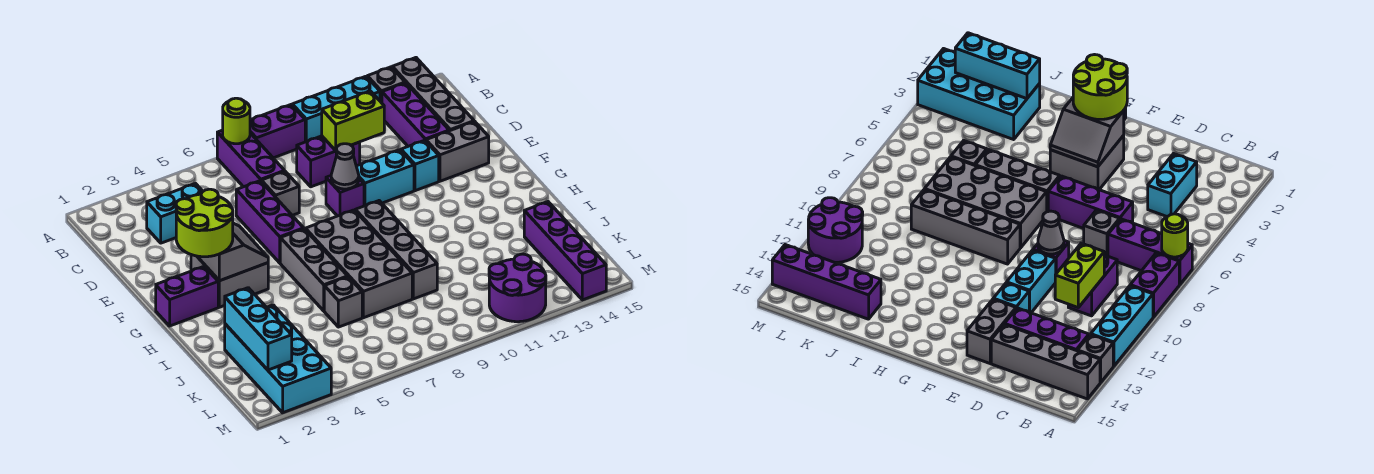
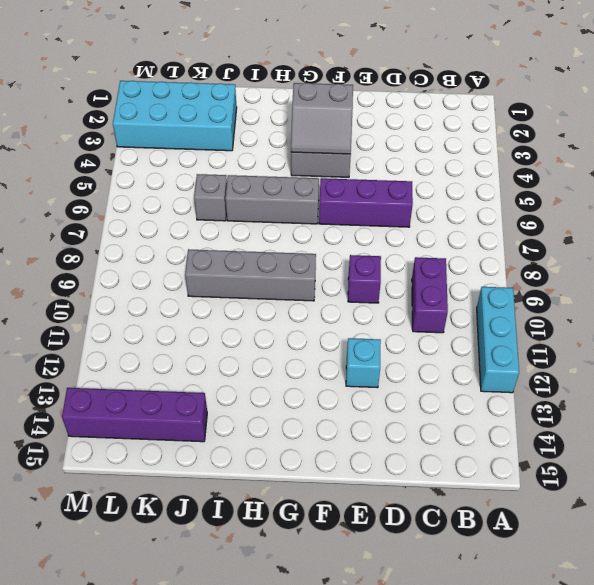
none -> purple 1x3 brick [217,130,284,187]
none -> purple 1x2 brick [250,105,305,158]
none -> grey 1x1 brick [367,67,405,103]

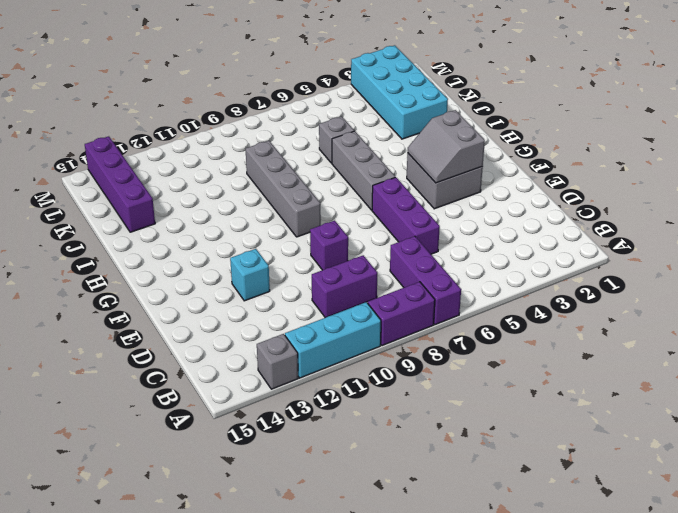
none -> grey 1x4 brick [392,58,474,131]
none -> purple 1x3 brick [382,83,449,146]
none -> cyan 1x2 brick [147,184,203,243]

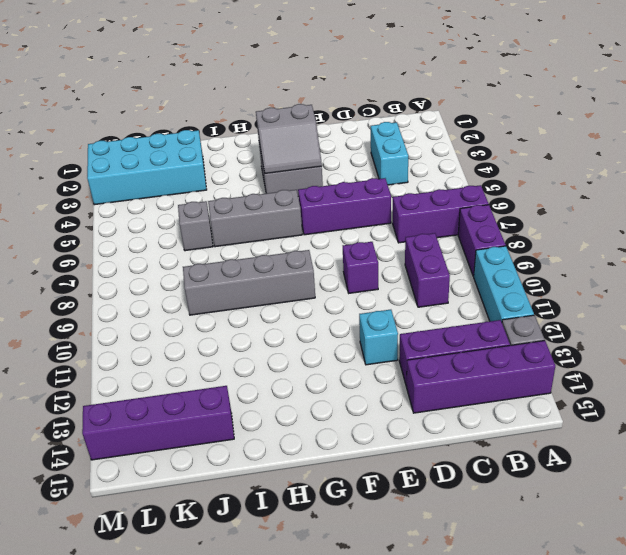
purple 1x4 brick [406,340,555,413] -> grey 1x4 brick [392,58,474,131]
none -> grey 1x1 brick [261,171,299,215]
none -> cyan 1x2 brick [356,150,414,206]
none -> grey 1x2 brick [426,122,489,181]

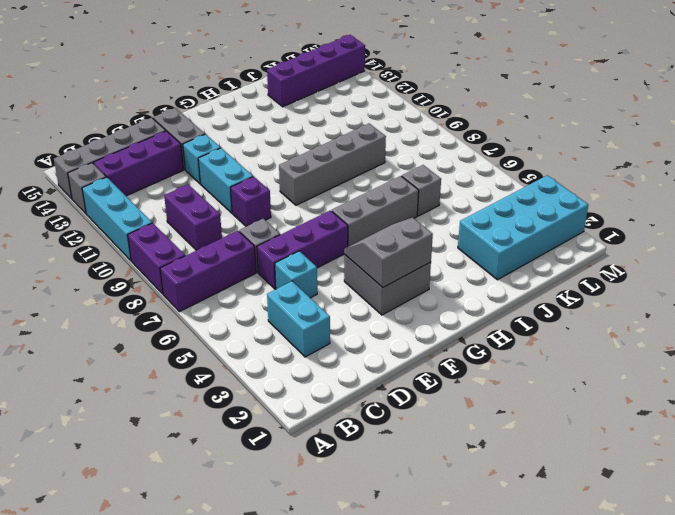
cyan 1x1 brick [275,251,317,298] -> none
none -> purple 1x2 brick [156,266,218,326]
none -> grey 2x4 brick [305,210,412,318]
none -> purple 2x2 round brick [489,254,546,322]

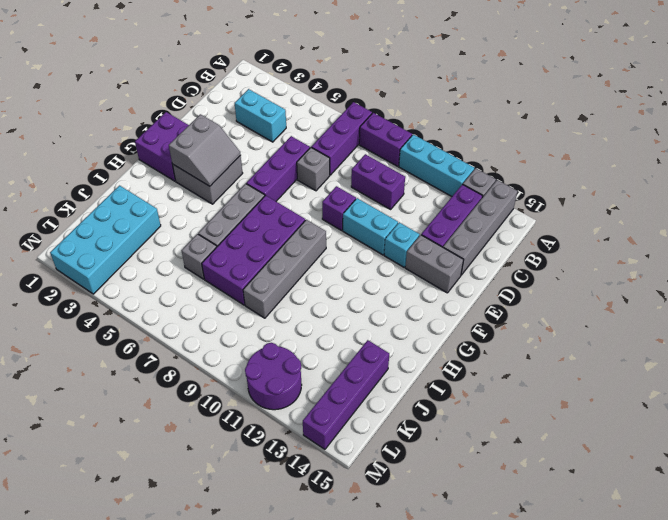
purple 2x2 brick [135,112,189,181] -> purple 1x2 brick [156,266,218,326]
purple 2x4 brick [202,195,305,305] -> grey 2x4 brick [305,210,412,318]
none -> lime 1x1 round brick [223,98,250,144]
none -> lime 1x2 brick [322,91,384,151]
none -> grey 1x1 cone [331,144,359,189]

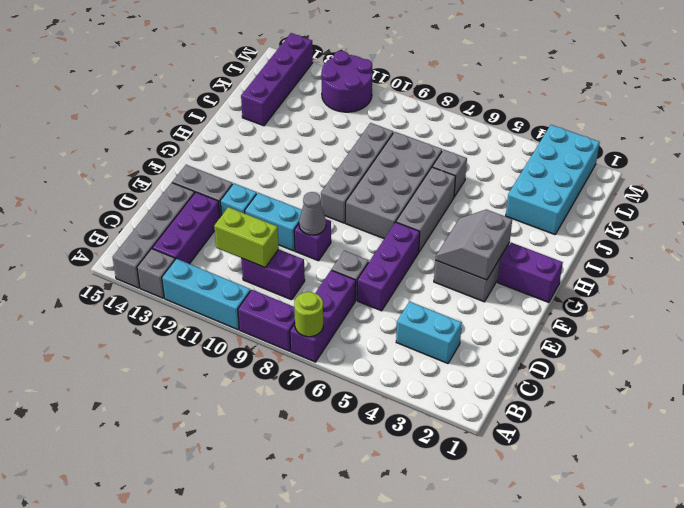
none -> cyan 1x3 brick [225,288,292,370]
none -> lime 2x2 round brick [176,189,233,257]

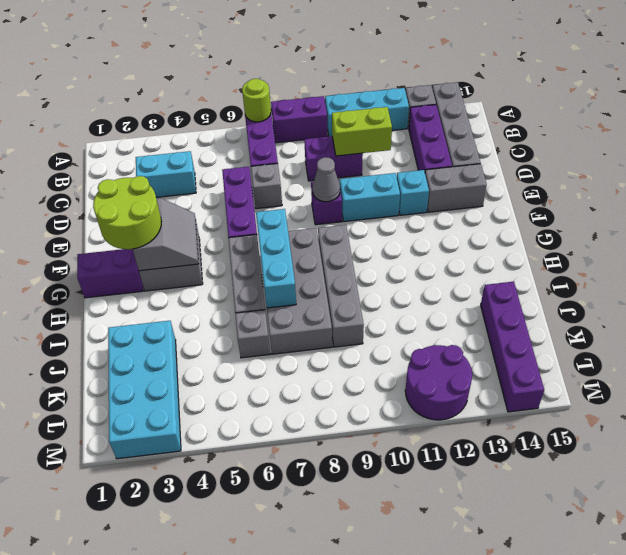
cyan 1x3 brick [256,209,296,308] -> cyan 1x3 brick moved to [225,288,292,370]

